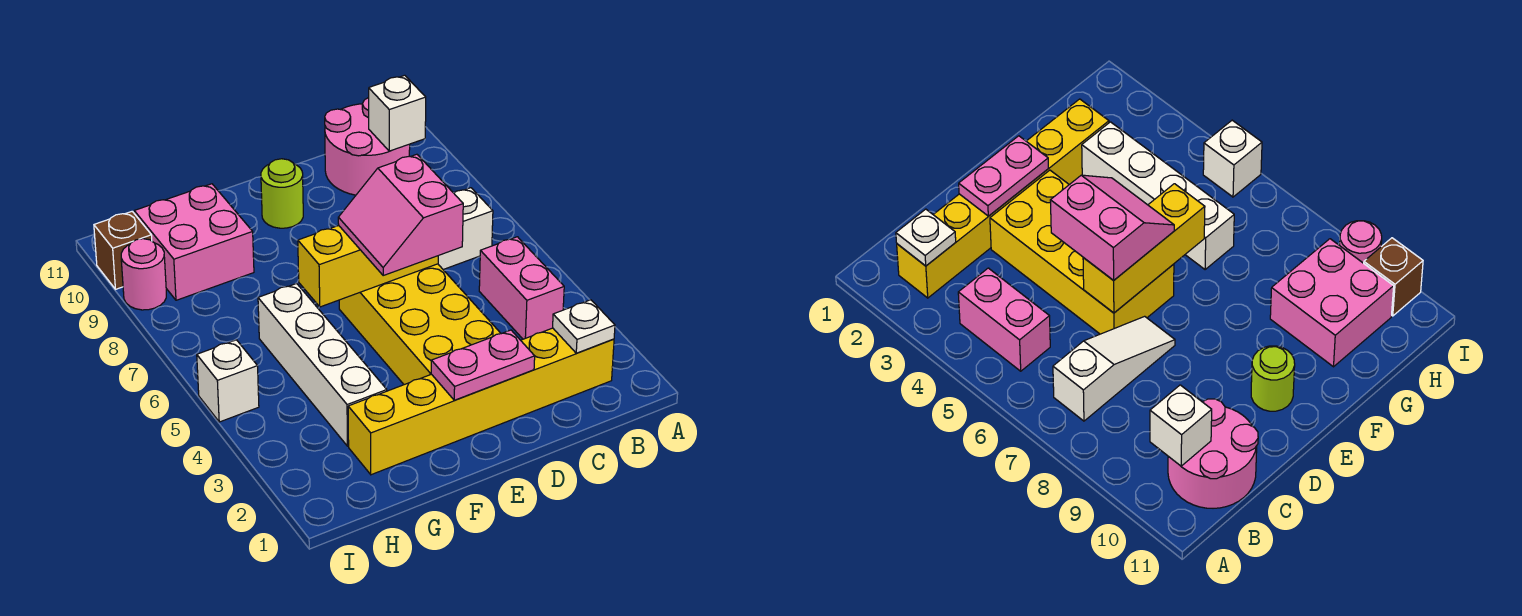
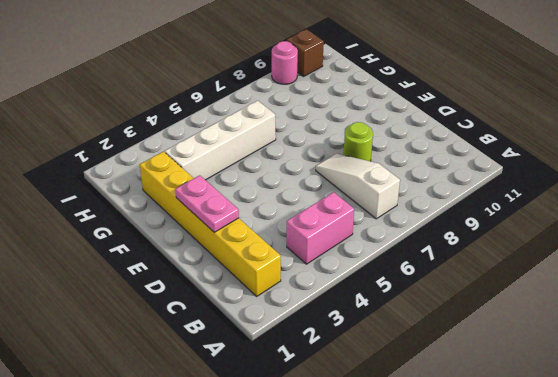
lime 1x1 round brick [344,122,373,161] -> lime 1x1 round brick moved to [261,159,303,228]
none -> pink 2x2 round brick [325,98,410,195]
none -> yellow 2x4 brick [339,264,501,385]
none -> pink 2x2 brick [134,184,254,300]

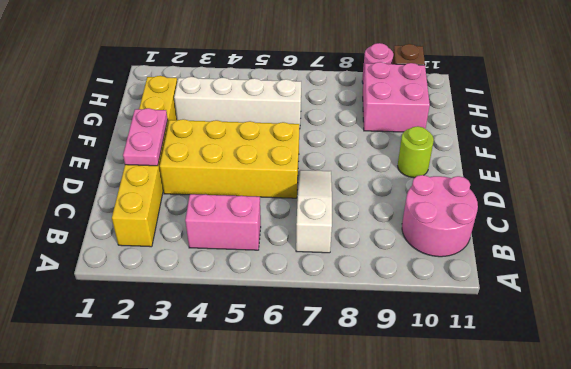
none -> white 1x1 brick [197,340,259,422]
none -> white 1x1 plate [553,300,615,353]
none -> white 1x1 brick [369,75,426,151]

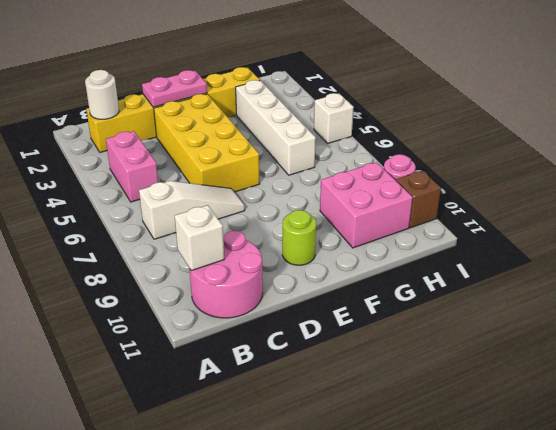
white 1x1 round brick [85,70,119,119] -> white 1x1 plate [553,300,615,353]
none -> yellow 1x3 brick [298,226,438,307]
none -> pink 2x2 slope [338,154,463,275]

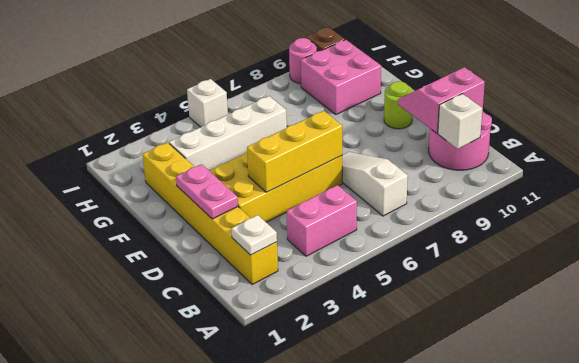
pink 2x2 slope [398,67,485,133] -> pink 2x2 slope moved to [338,154,463,275]
yellow 1x3 brick [247,111,342,192] -> yellow 1x3 brick turned to [298,226,438,307]

